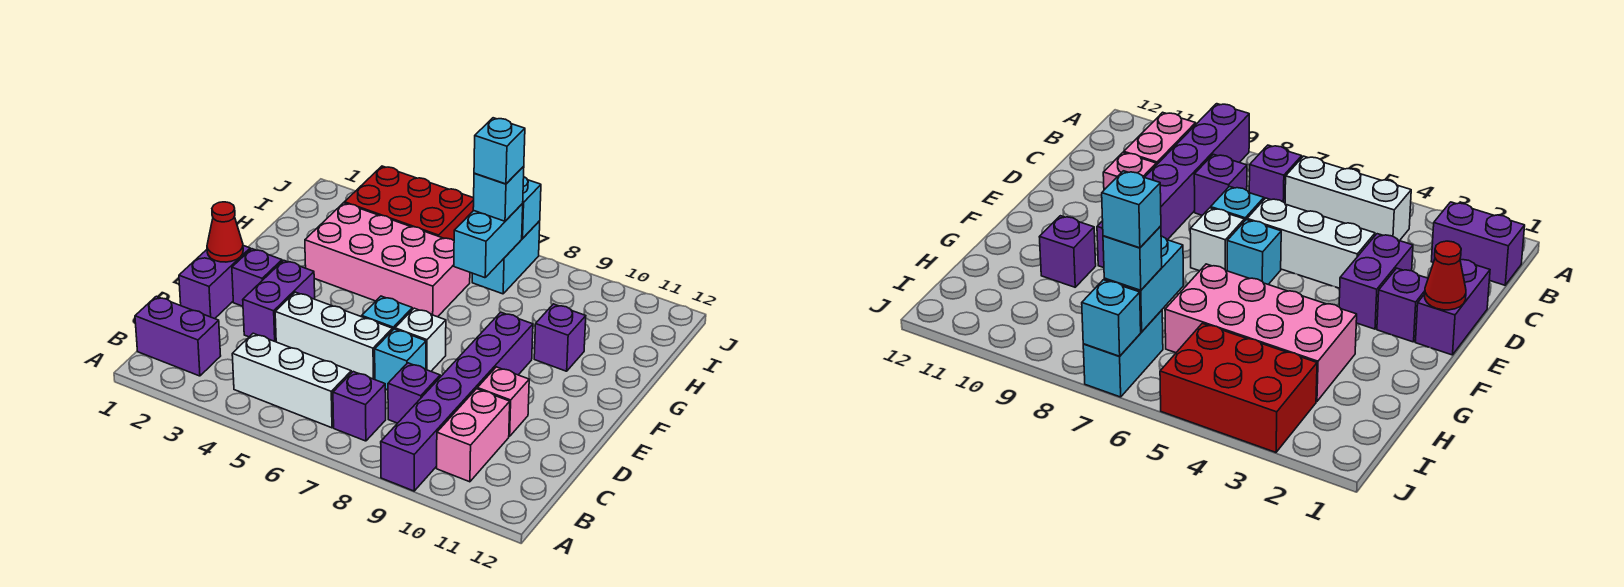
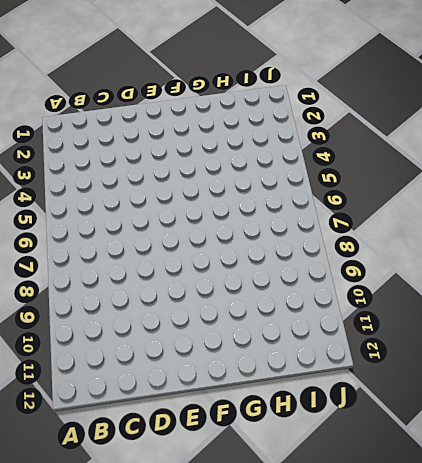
none -> purple 1x6 brick [381,312,533,491]
none -> purple 1x2 brick [135,296,221,376]
none -> white 1x3 brick [232,333,351,428]

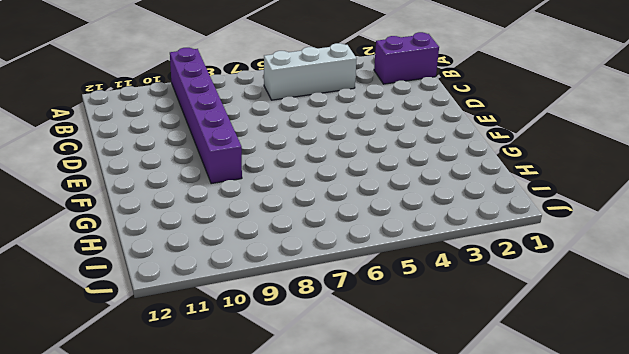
none -> purple 1x1 brick [333,372,386,441]
none -> pink 1x2 brick [437,389,510,482]
none -> purple 1x1 brick [388,363,440,423]

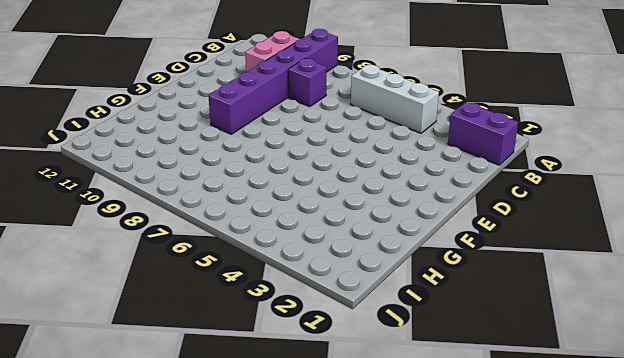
none -> purple 1x1 brick [333,372,386,441]
none -> purple 1x2 brick [179,246,250,319]
none -> purple 1x2 brick [243,260,315,342]

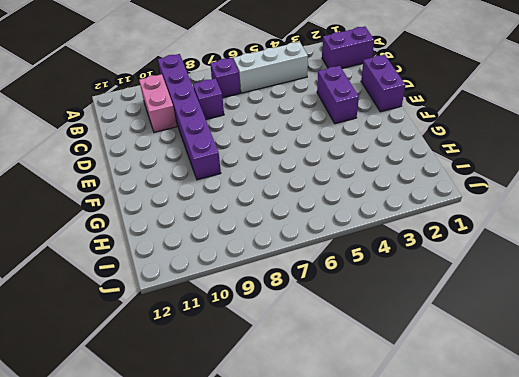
none -> white 1x3 brick [275,292,392,380]
none -> cyan 1x1 brick [375,329,426,390]
none -> pink 1x1 brick [477,367,529,436]

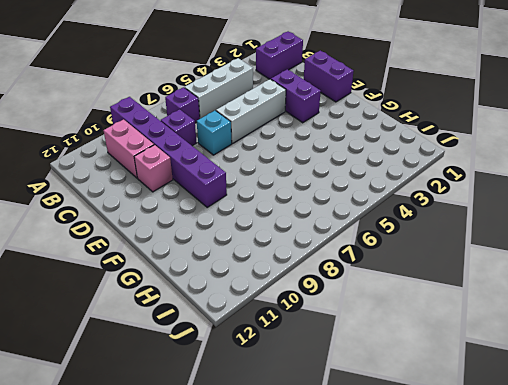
none -> purple 1x1 brick [232,249,282,306]
none -> cyan 1x1 brick [362,296,412,330]
none -> white 1x1 brick [395,308,446,371]

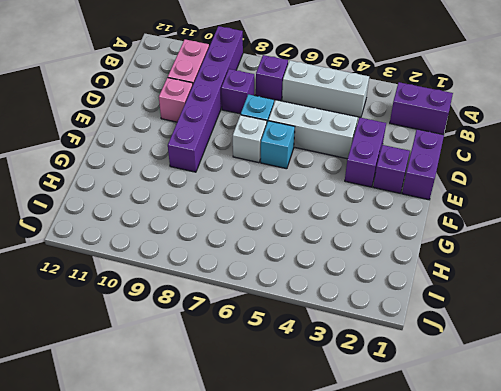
none -> pink 2x4 brick [305,203,470,317]
none -> purple 1x1 brick [534,304,586,371]
none -> red 2x3 brick [344,166,474,240]

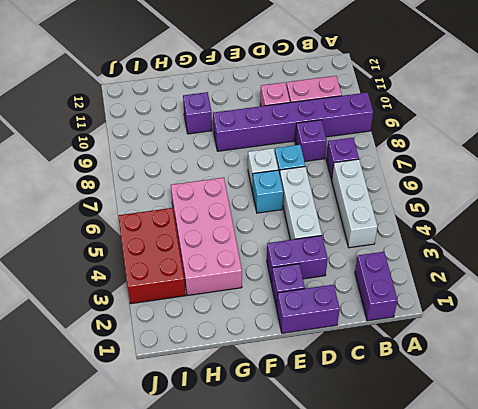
none -> cyan 1x2 brick [472,221,540,294]
none -> red 1x1 cone [207,202,243,262]
none -> cyan 1x2 brick [454,204,523,278]

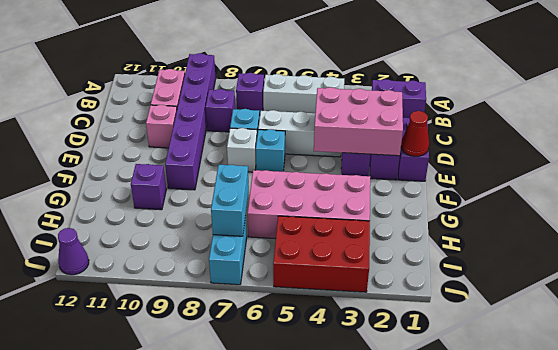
pink 2x3 brick [314,87,403,156] -> none
purple 1x1 cone [58,228,89,275] -> none
none -> cyan 1x1 brick [522,177,541,238]
none -> cyan 1x1 brick [473,166,524,221]
none -> cyan 1x1 brick [474,118,525,184]

